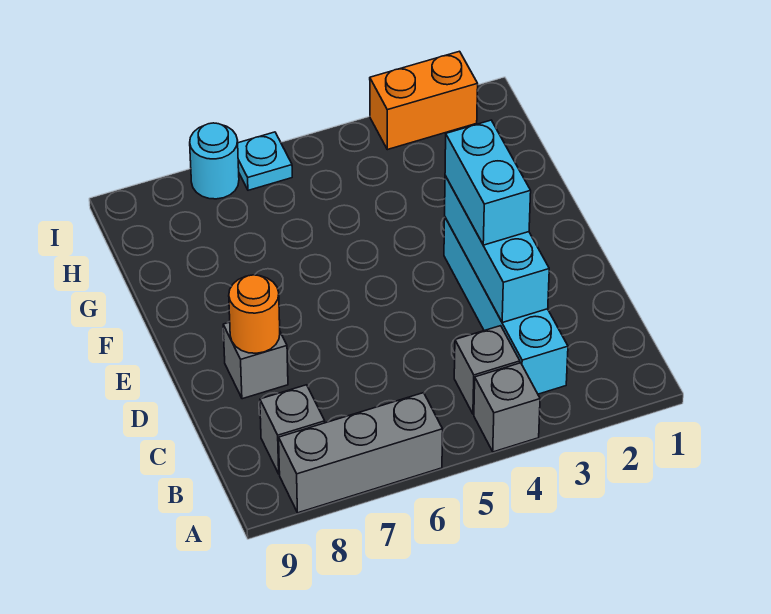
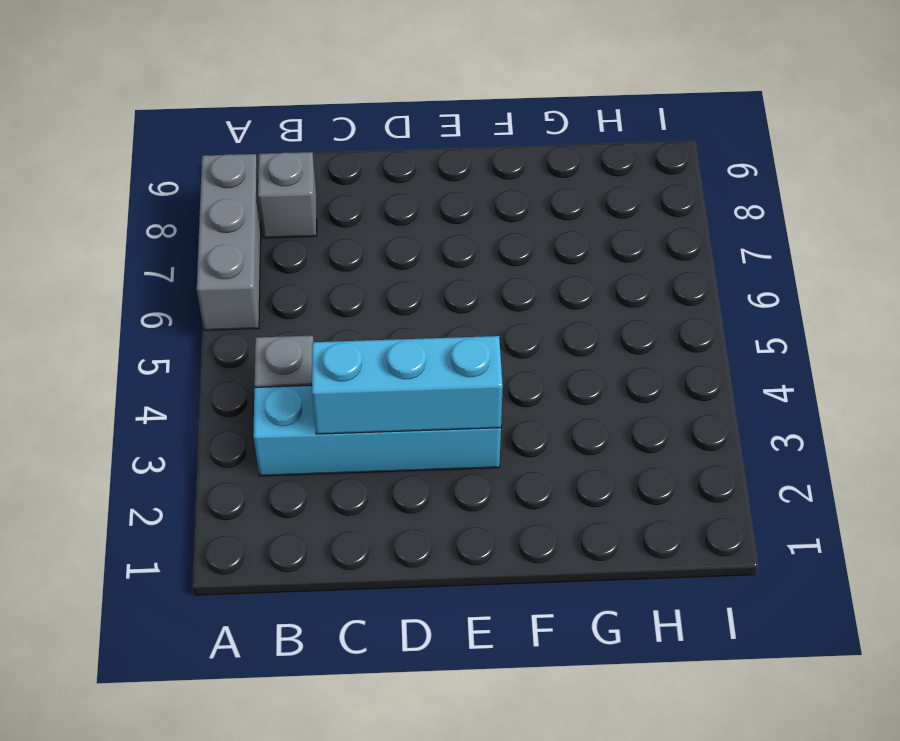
none -> grey 1x1 brick [474,363,540,452]
none -> grey 1x1 brick [223,322,288,399]
none -> orange 1x2 brick [370,51,478,150]

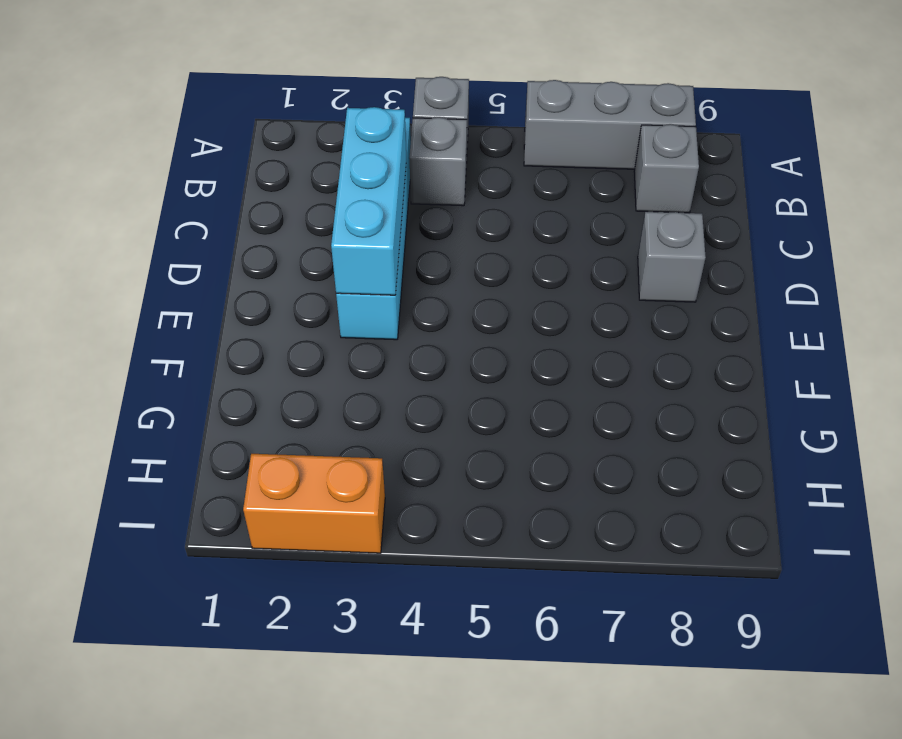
none -> cyan 1x1 plate [238,132,292,190]
none -> cyan 1x1 round brick [190,123,239,199]
none -> orange 1x1 round brick [229,275,280,353]

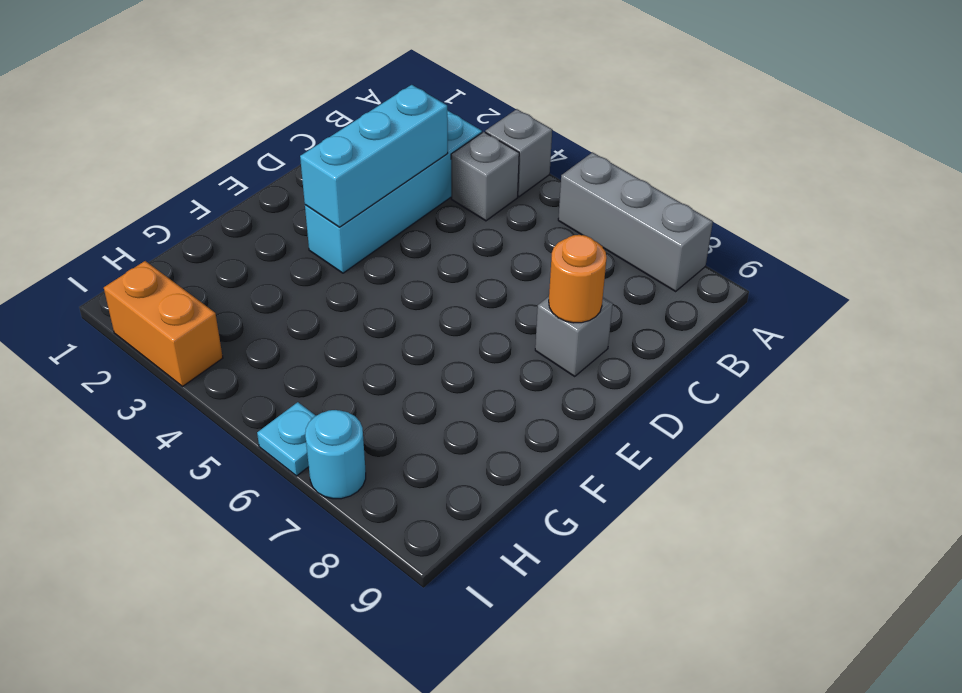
none -> grey 1x1 brick [260,385,325,474]
none -> cyan 1x2 brick [445,120,531,245]

